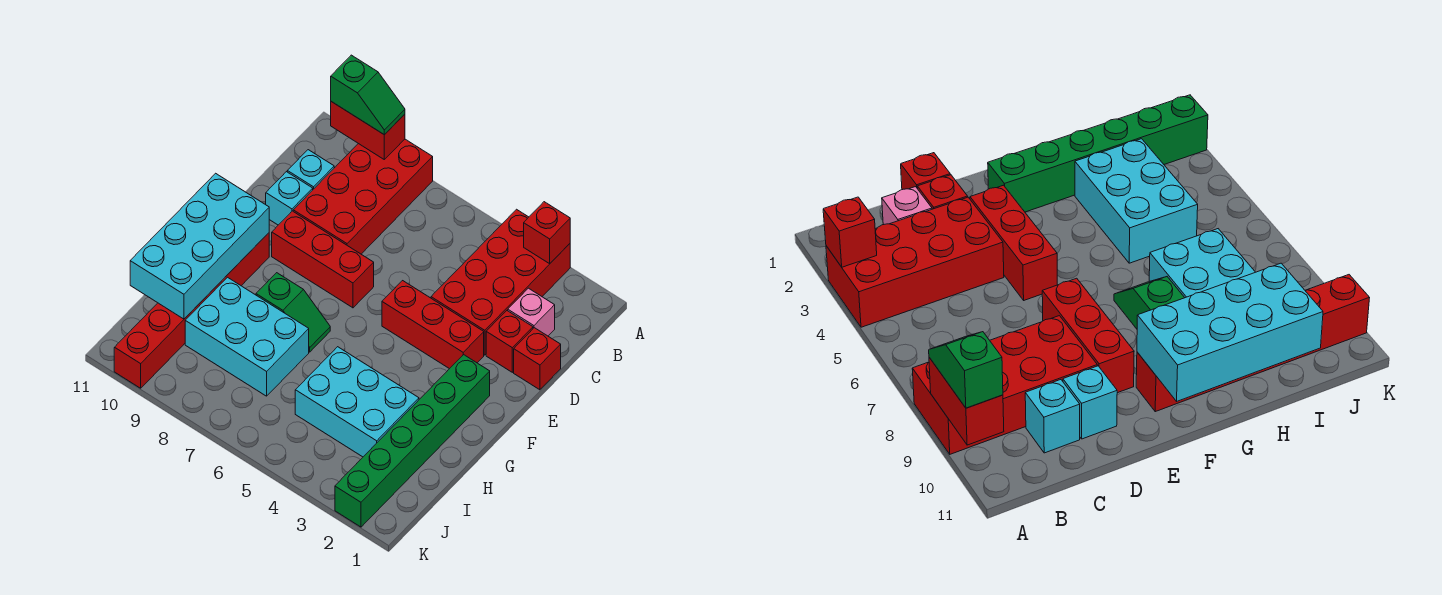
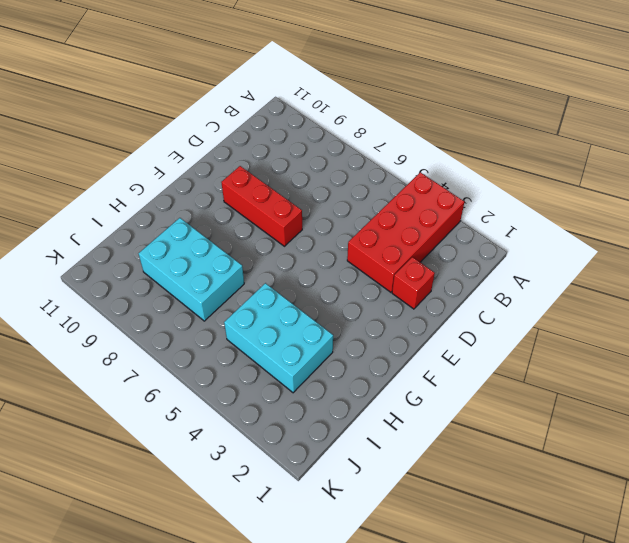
none -> red 2x4 brick [293,139,433,254]
none -> pink 1x1 brick [508,288,555,336]
none -> cyan 1x1 brick [287,150,334,189]

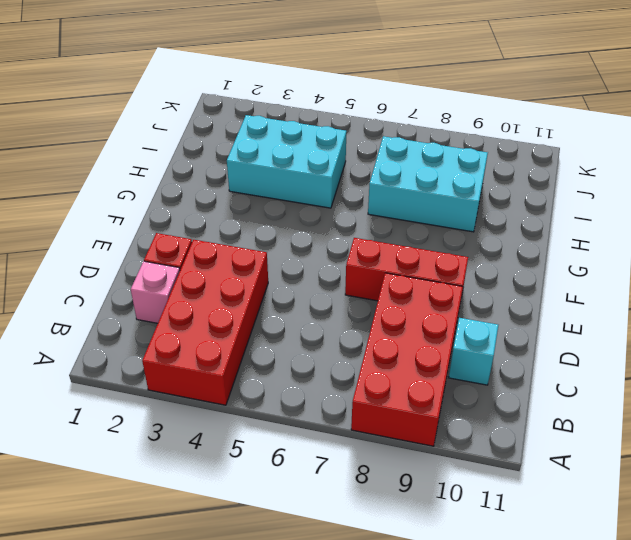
none -> red 1x1 brick [514,328,561,390]
none -> cyan 1x1 brick [266,172,313,225]
none -> red 1x3 brick [382,281,484,369]

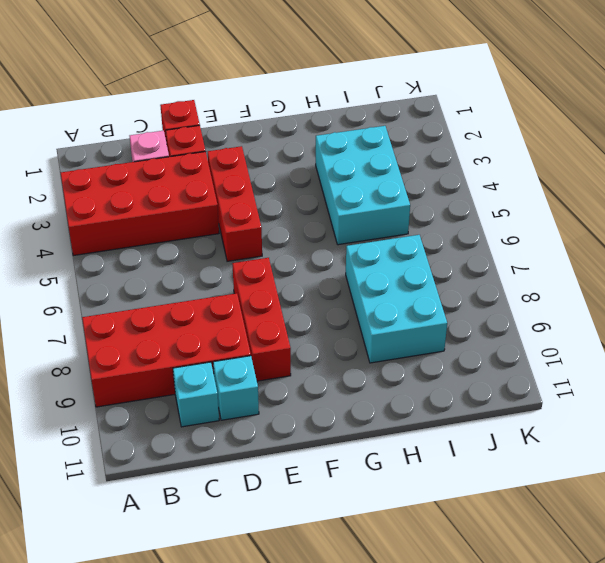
none -> green 1x6 brick [335,354,490,527]
none -> red 1x6 brick [114,233,269,388]
none -> green 1x2 slope [256,273,330,352]

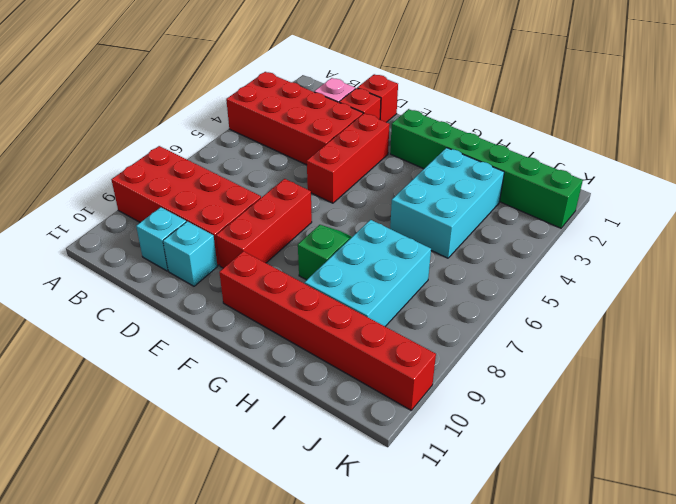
none -> red 1x1 brick [524,202,570,264]
none -> red 1x2 brick [331,102,405,159]
none -> cyan 2x4 brick [130,173,269,319]

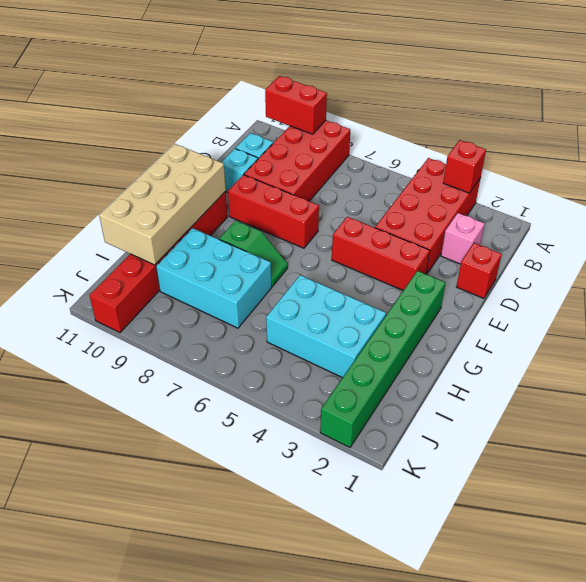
tan 2x4 brick [99,144,226,265] -> cyan 2x4 brick [130,173,269,319]
none -> red 1x1 brick [486,311,533,372]
none -> green 1x2 slope [331,55,405,135]

